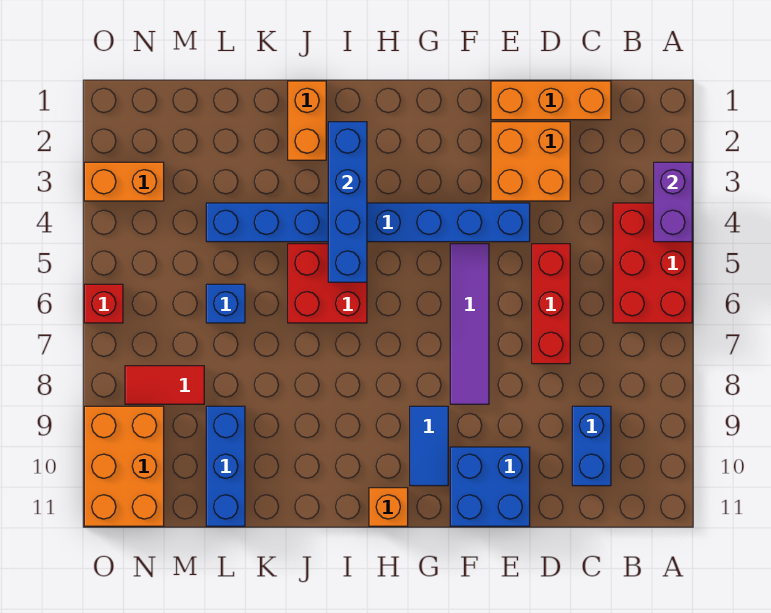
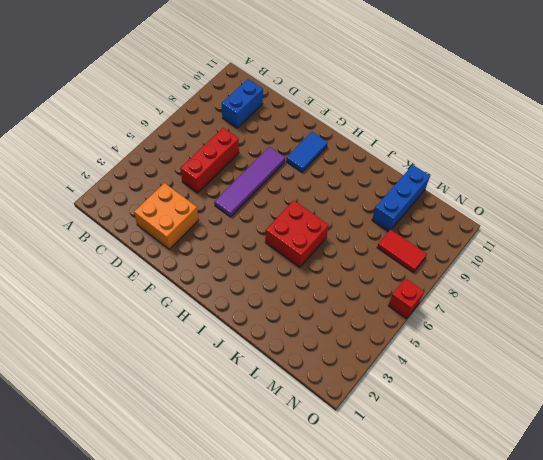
none -> red 2x3 brick [613,203,692,323]
none -> orange 1x3 brick [491,81,611,120]
none -> blue 1x8 brick [206,203,530,242]

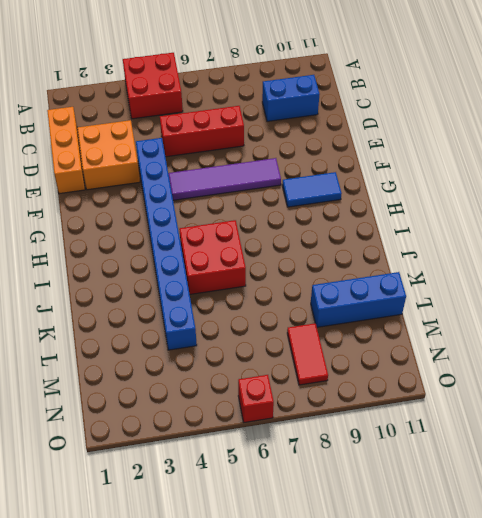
red 2x2 brick [123,53,183,119] -> red 2x3 brick [613,203,692,323]
none -> blue 2x2 brick [450,447,530,526]
none -> orange 1x1 brick [369,488,408,526]
none -> orange 1x2 brick [288,81,326,160]

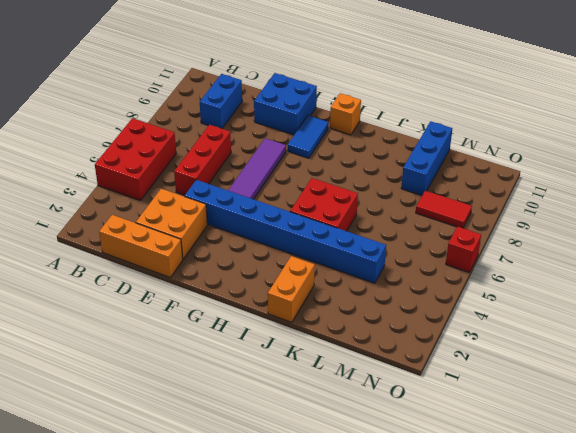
none -> blue 1x1 brick [206,284,245,323]
none -> orange 1x2 brick [84,162,164,201]
none -> orange 2x3 brick [84,406,164,526]

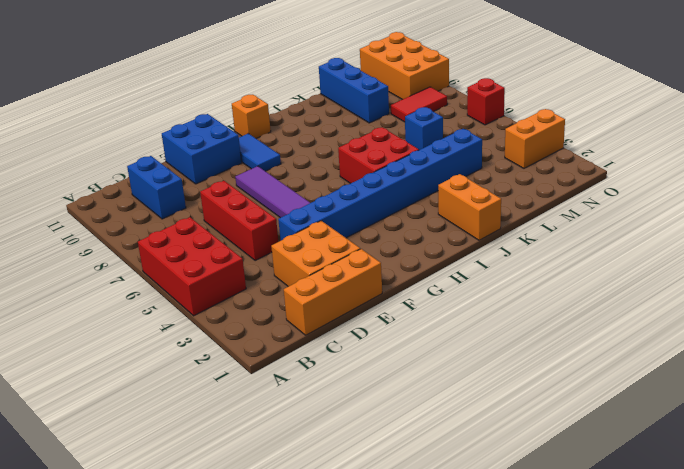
none -> purple 1x2 brick [654,162,692,242]
none -> blue 1x4 brick [328,122,367,282]

